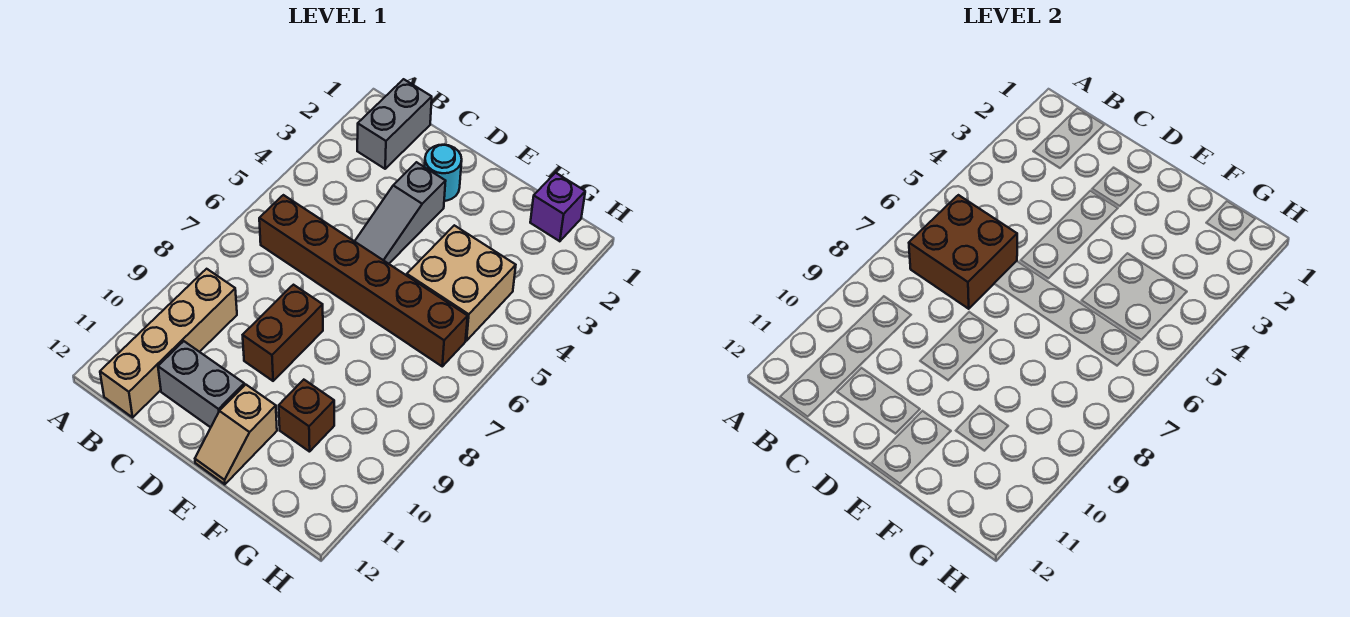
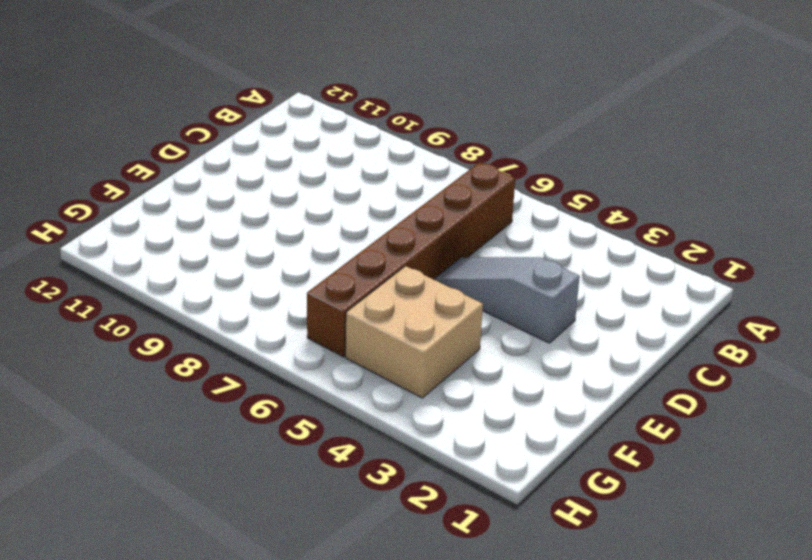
none -> grey 1x2 brick [357,79,432,169]
none -> tan 1x4 brick [100,269,237,417]
none -> grey 1x2 brick [158,341,244,427]

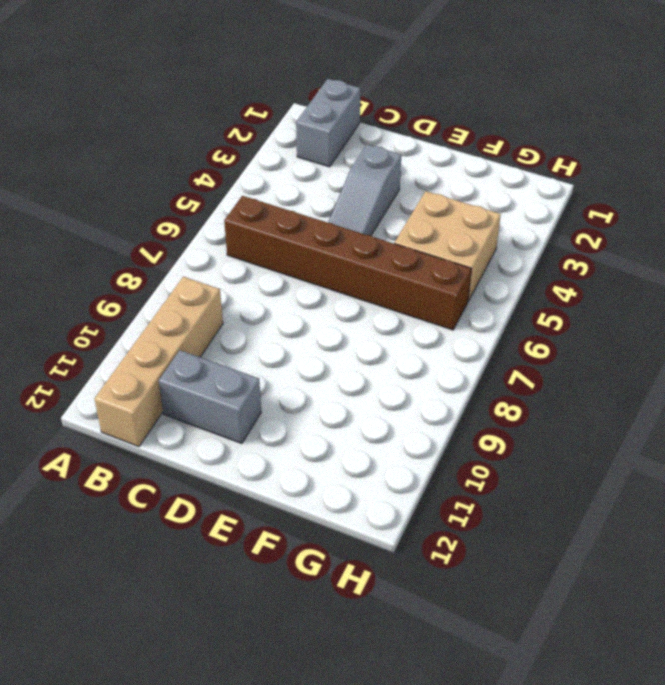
none -> cyan 1x1 round brick [425,145,462,201]
none -> brown 1x2 brick [243,285,323,381]
none -> tan 1x2 slope [195,385,277,484]

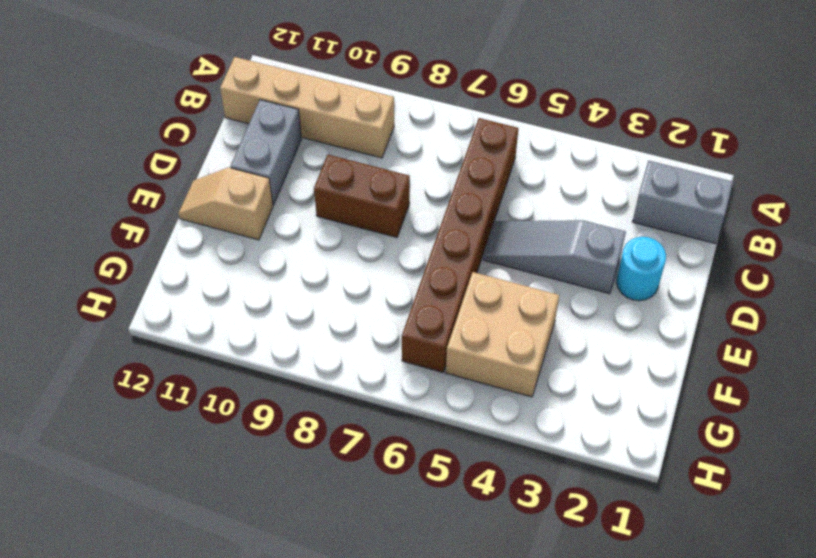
none -> brown 1x1 brick [279,380,334,452]
none -> purple 1x1 brick [530,173,585,241]
none -> brown 2x2 brick [909,195,1017,309]

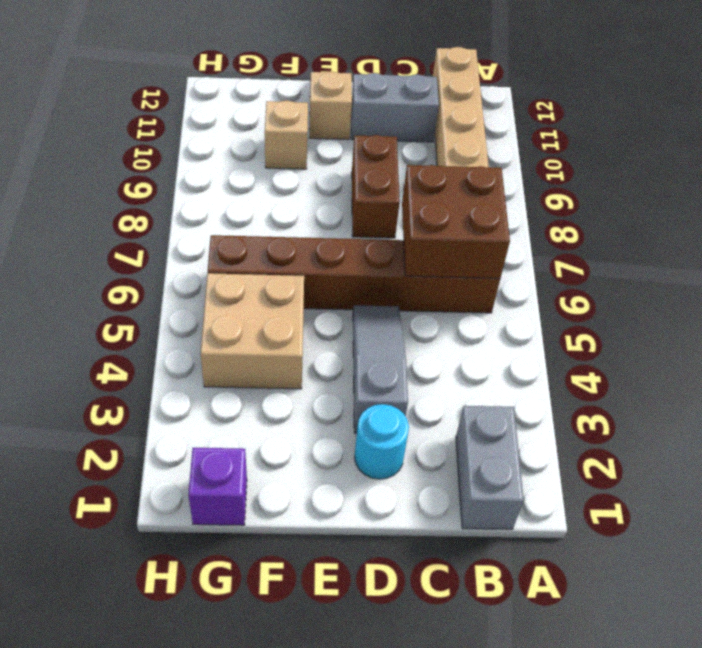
tan 1x1 brick [265,101,308,169] -> brown 1x1 brick [279,380,334,452]

